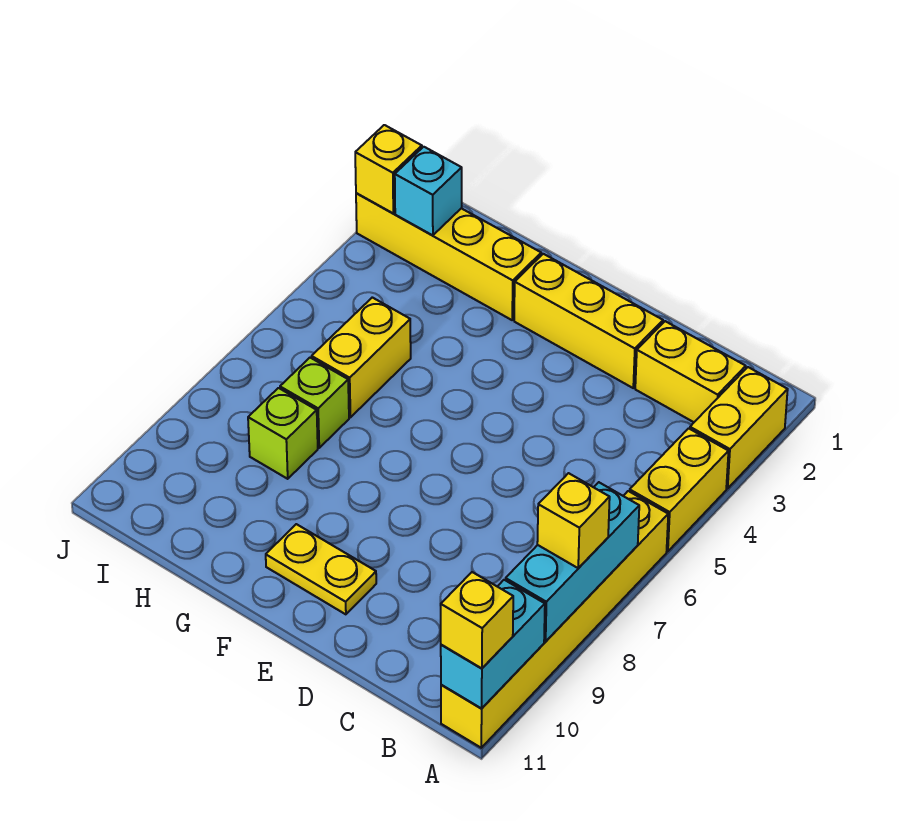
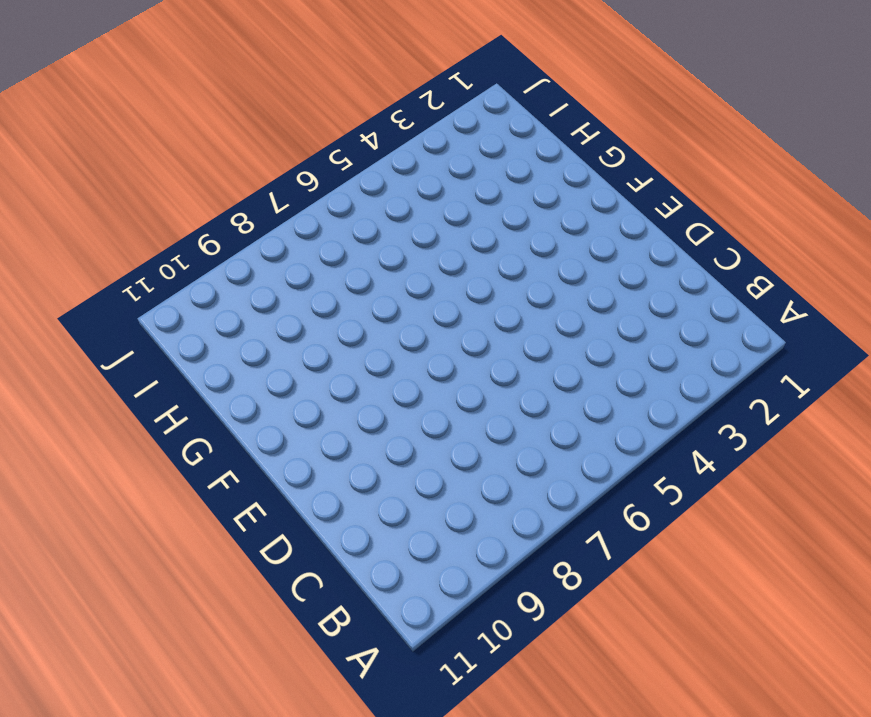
none -> yellow 1x2 brick [690,367,788,489]
none -> yellow 1x2 brick [630,428,729,551]
none -> yellow 1x6 brick [441,491,668,748]

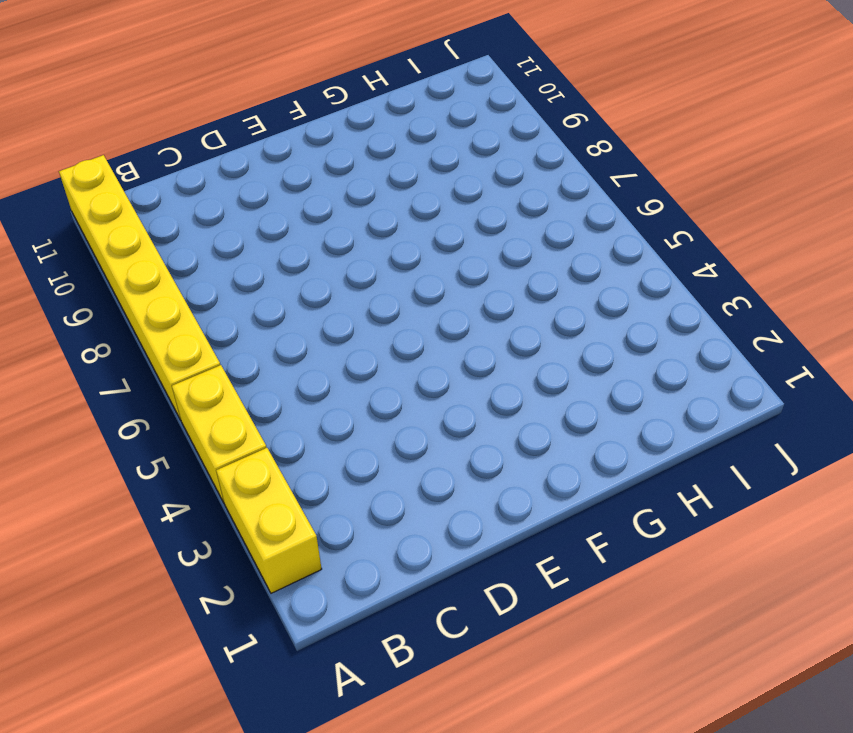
none -> yellow 1x2 brick [635,321,746,422]
none -> yellow 1x3 brick [514,254,663,388]
none -> yellow 1x2 plate [266,524,376,614]

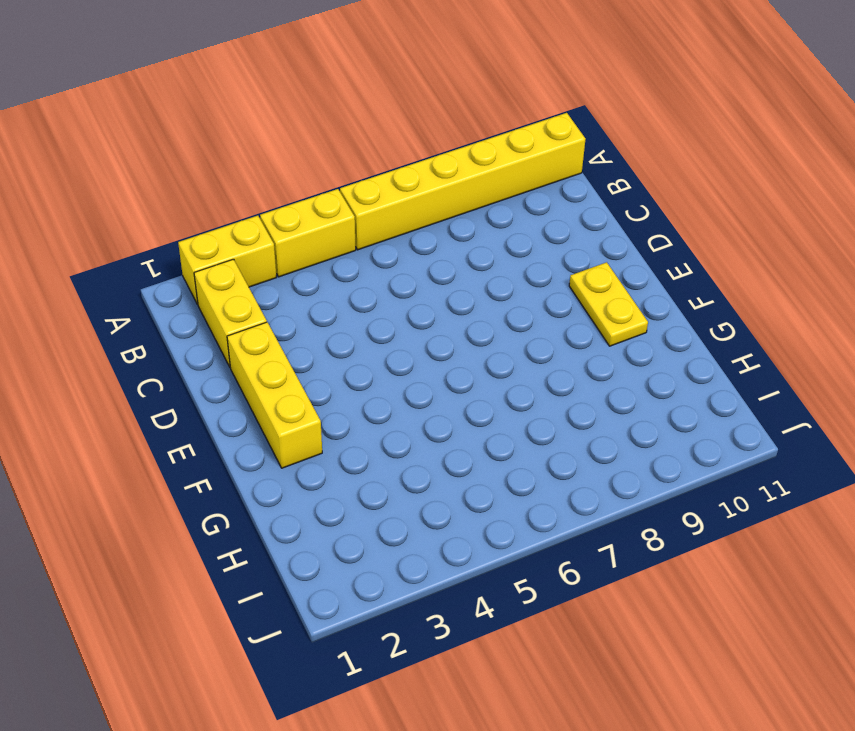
none -> yellow 1x4 brick [356,193,541,320]
none -> yellow 1x2 brick [312,297,411,417]
none -> lime 1x1 brick [280,358,349,448]

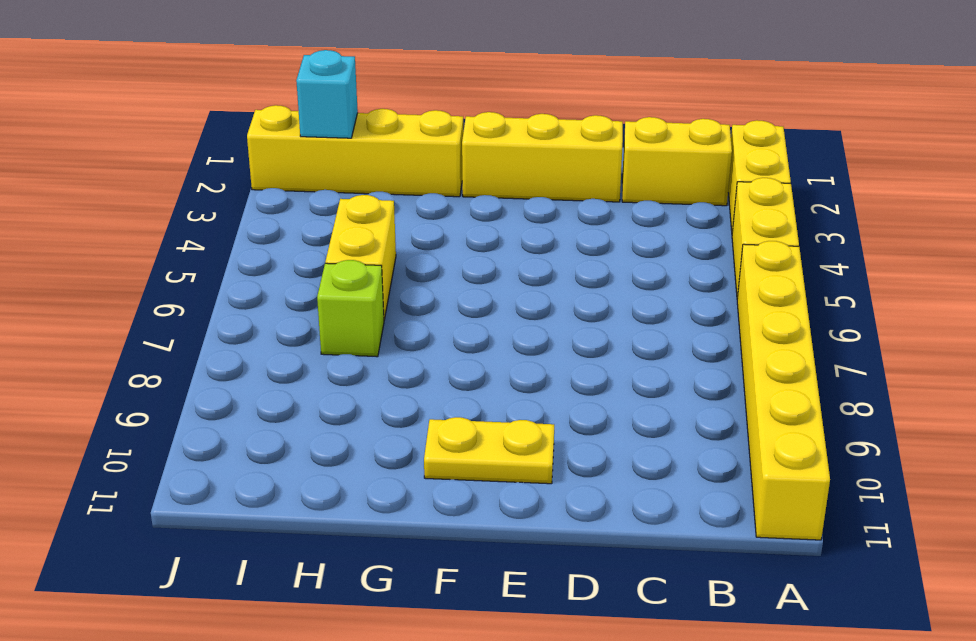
none -> lime 1x1 brick [248,388,318,479]
none -> cyan 1x3 brick [506,482,639,641]
none -> cyan 1x2 brick [441,580,545,708]

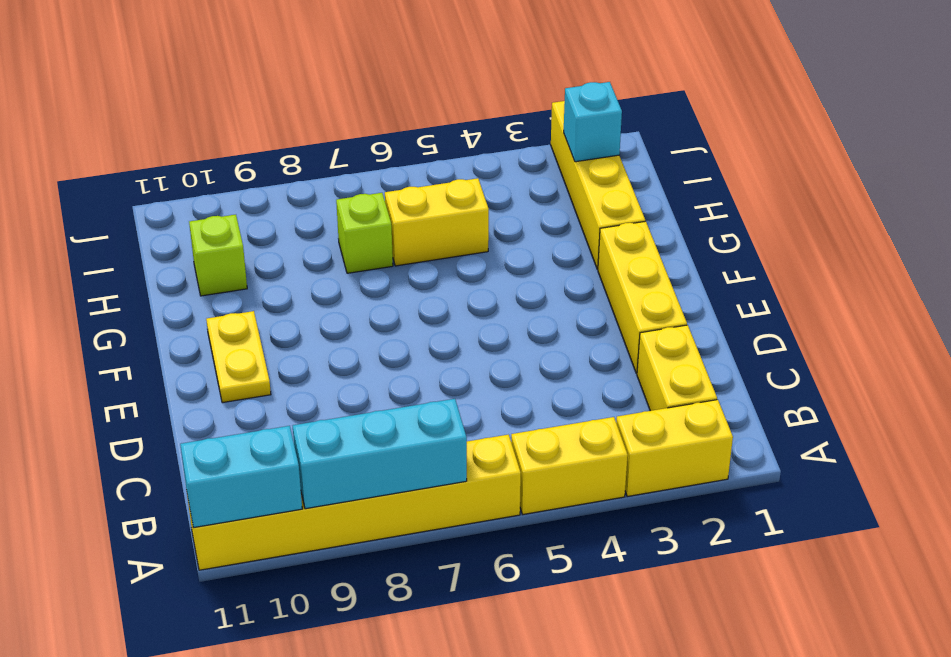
lime 1x1 brick [189,215,247,296] -> lime 1x1 brick moved to [248,388,318,479]
none -> yellow 1x1 brick [355,125,422,213]
none -> yellow 1x1 brick [537,473,610,568]
none -> yellow 1x1 brick [441,572,513,669]

